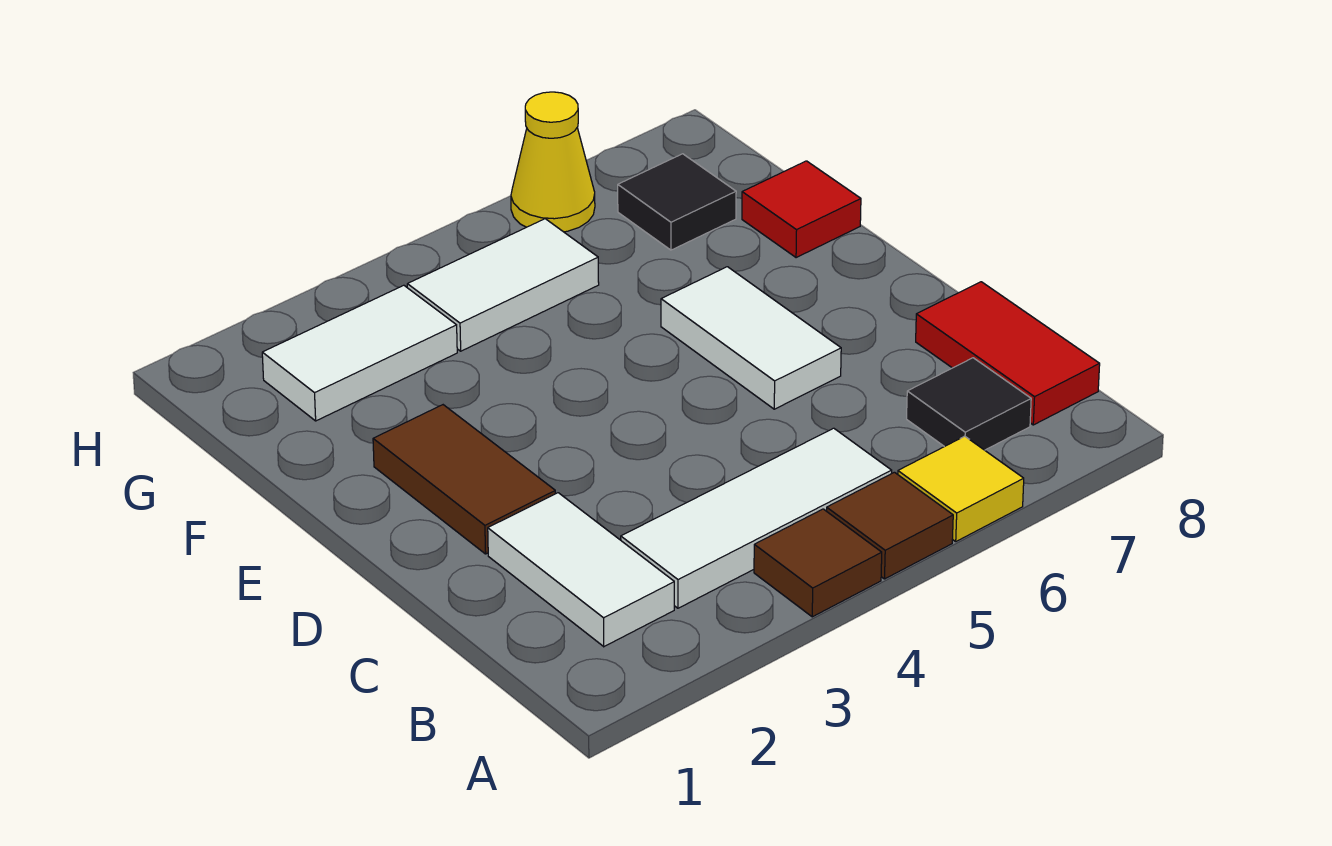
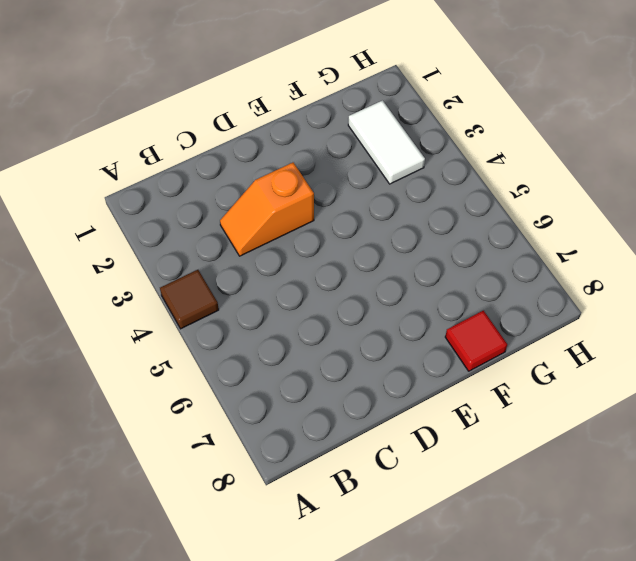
orange 1x2 slope [220,163,314,256] -> none
none -> brown 1x1 tile [827,472,953,579]
none -> yellow 1x1 tile [898,436,1024,541]
none -> white 1x2 tile [488,493,674,647]

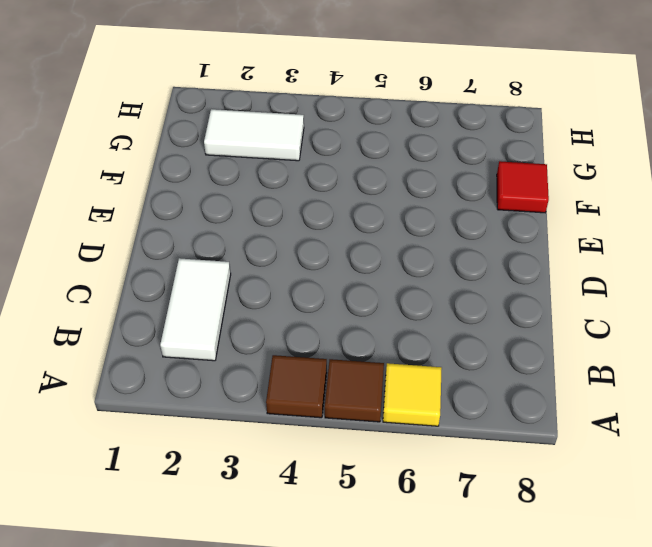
none -> white 1x3 tile [621,428,892,608]
none -> black 1x1 tile [907,358,1031,450]
none -> red 1x2 tile [916,282,1100,425]

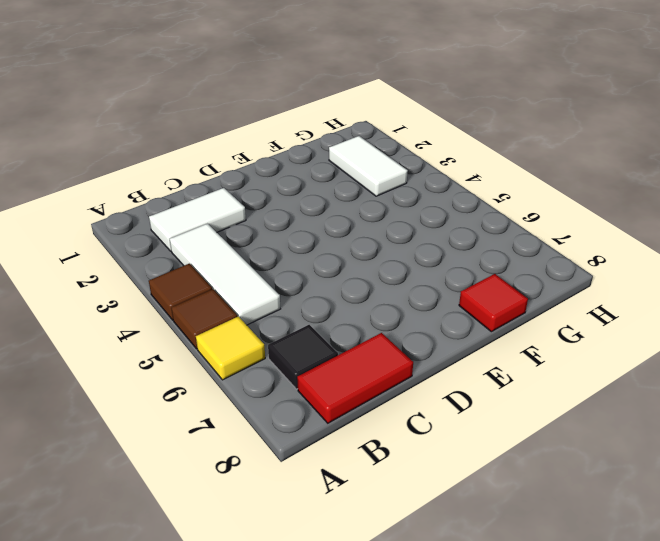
none -> brown 1x2 tile [373,405,555,554]
none -> white 1x2 tile [661,267,841,409]
none -> white 1x2 tile [407,219,599,351]

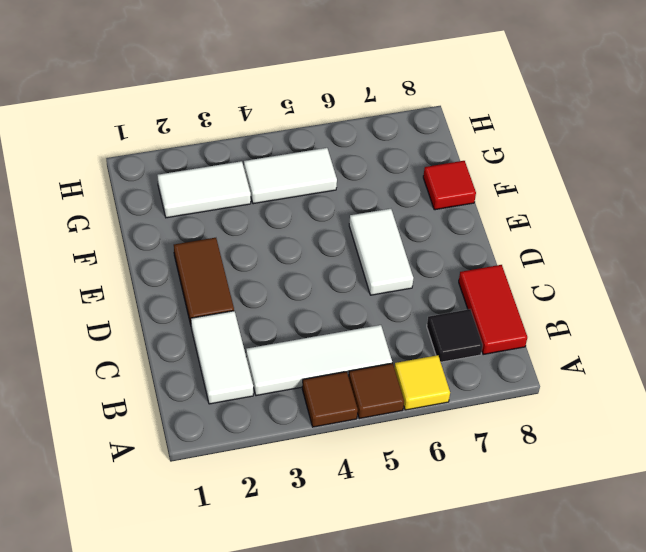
none -> black 1x1 tile [618,154,736,250]
none -> yellow 1x1 cone [511,92,595,232]

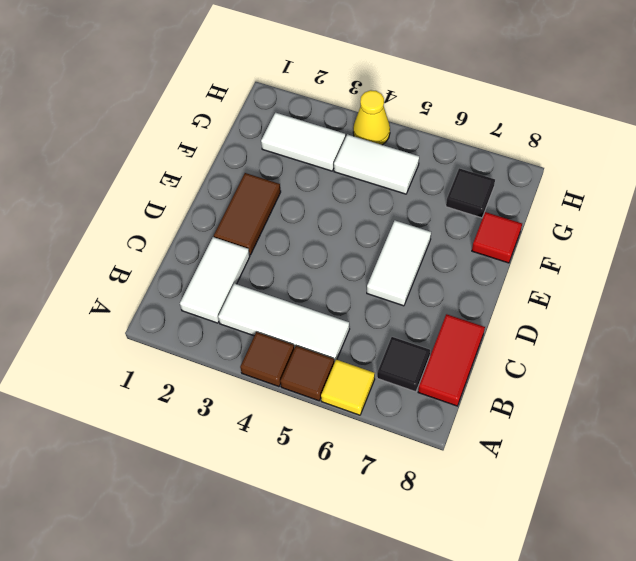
yellow 1x1 cone [353,90,390,145] -> yellow 1x1 cone moved to [511,92,595,232]

